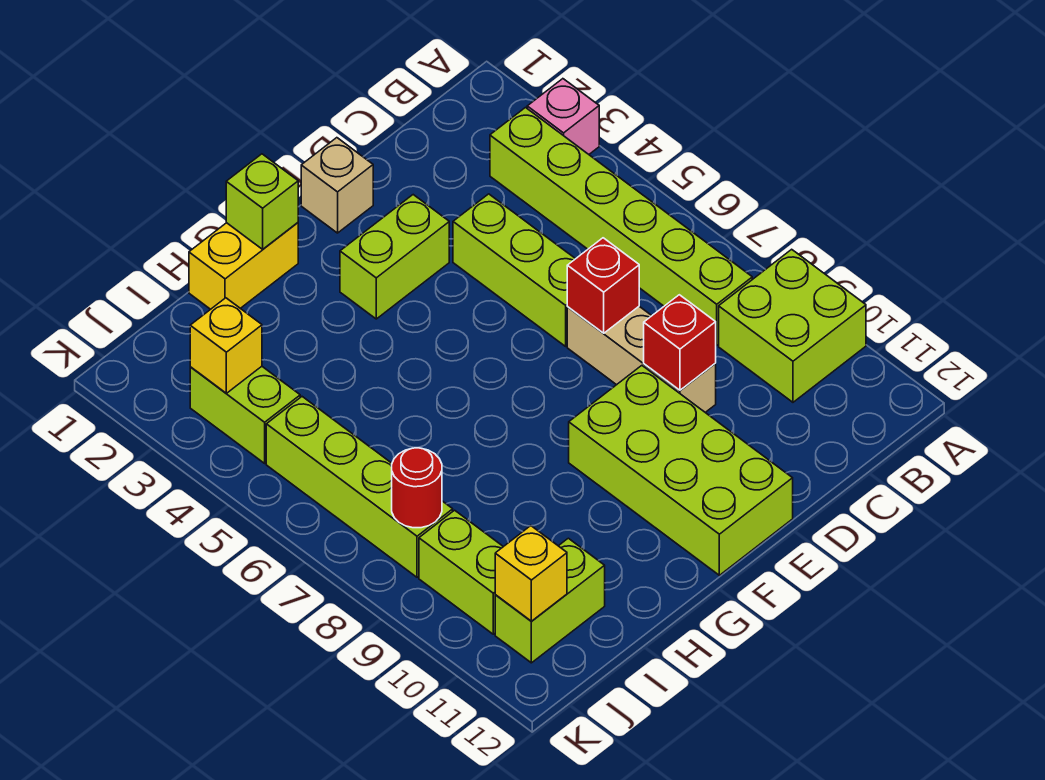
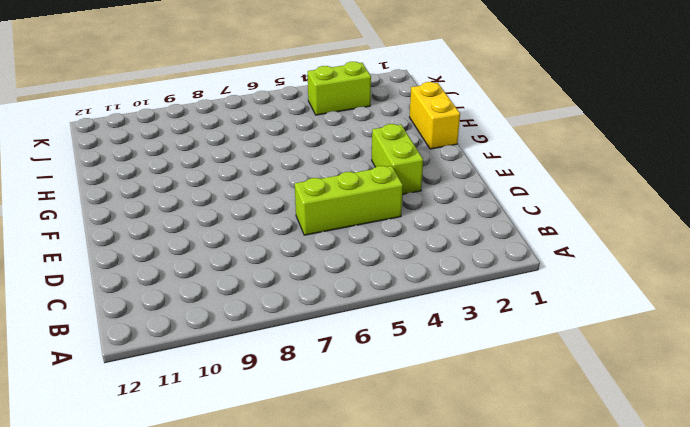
none -> pink 1x1 brick [527,79,599,154]
none -> lime 2x2 brick [719,249,866,402]
none -> lime 1x6 brick [490,108,752,345]

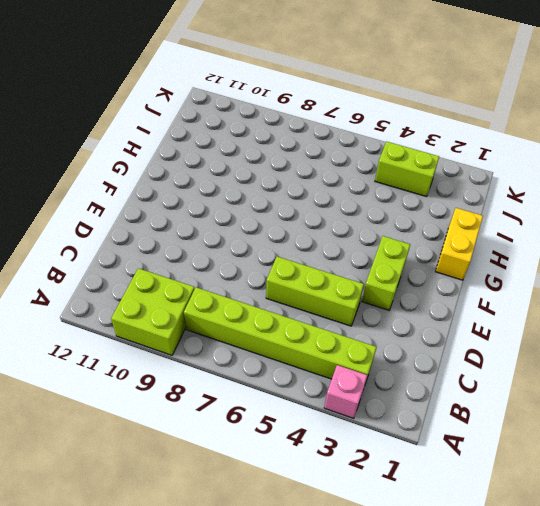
none -> tan 1x3 brick [567,306,716,412]
none -> tan 1x1 brick [301,138,373,233]
none -> lime 2x4 brick [569,366,793,575]

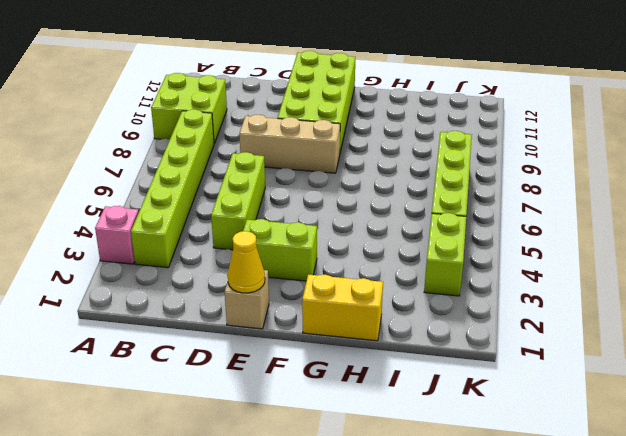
tan 1x3 brick [239,115,340,173] -> tan 1x3 brick turned to [567,306,716,412]
yellow 1x1 cone [228,231,265,293] -> none
none -> lime 1x2 brick [495,538,605,663]
none -> lime 1x2 brick [419,510,503,634]
none -> red 1x1 brick [567,238,639,333]

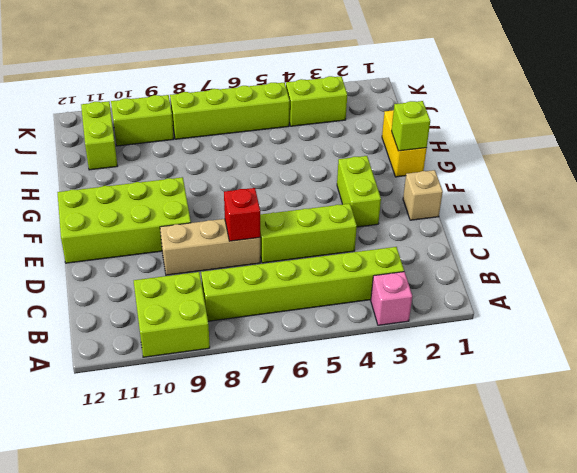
none -> red 1x1 brick [644,295,716,390]
none -> yellow 1x1 brick [190,298,262,393]
none -> red 1x1 round brick [392,448,442,528]

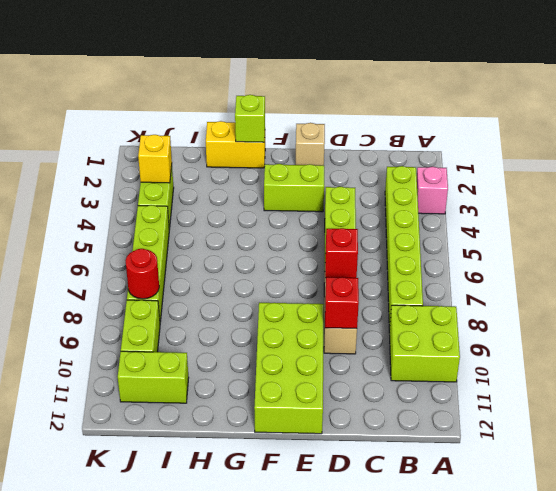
none -> yellow 1x1 brick [495,526,567,621]

